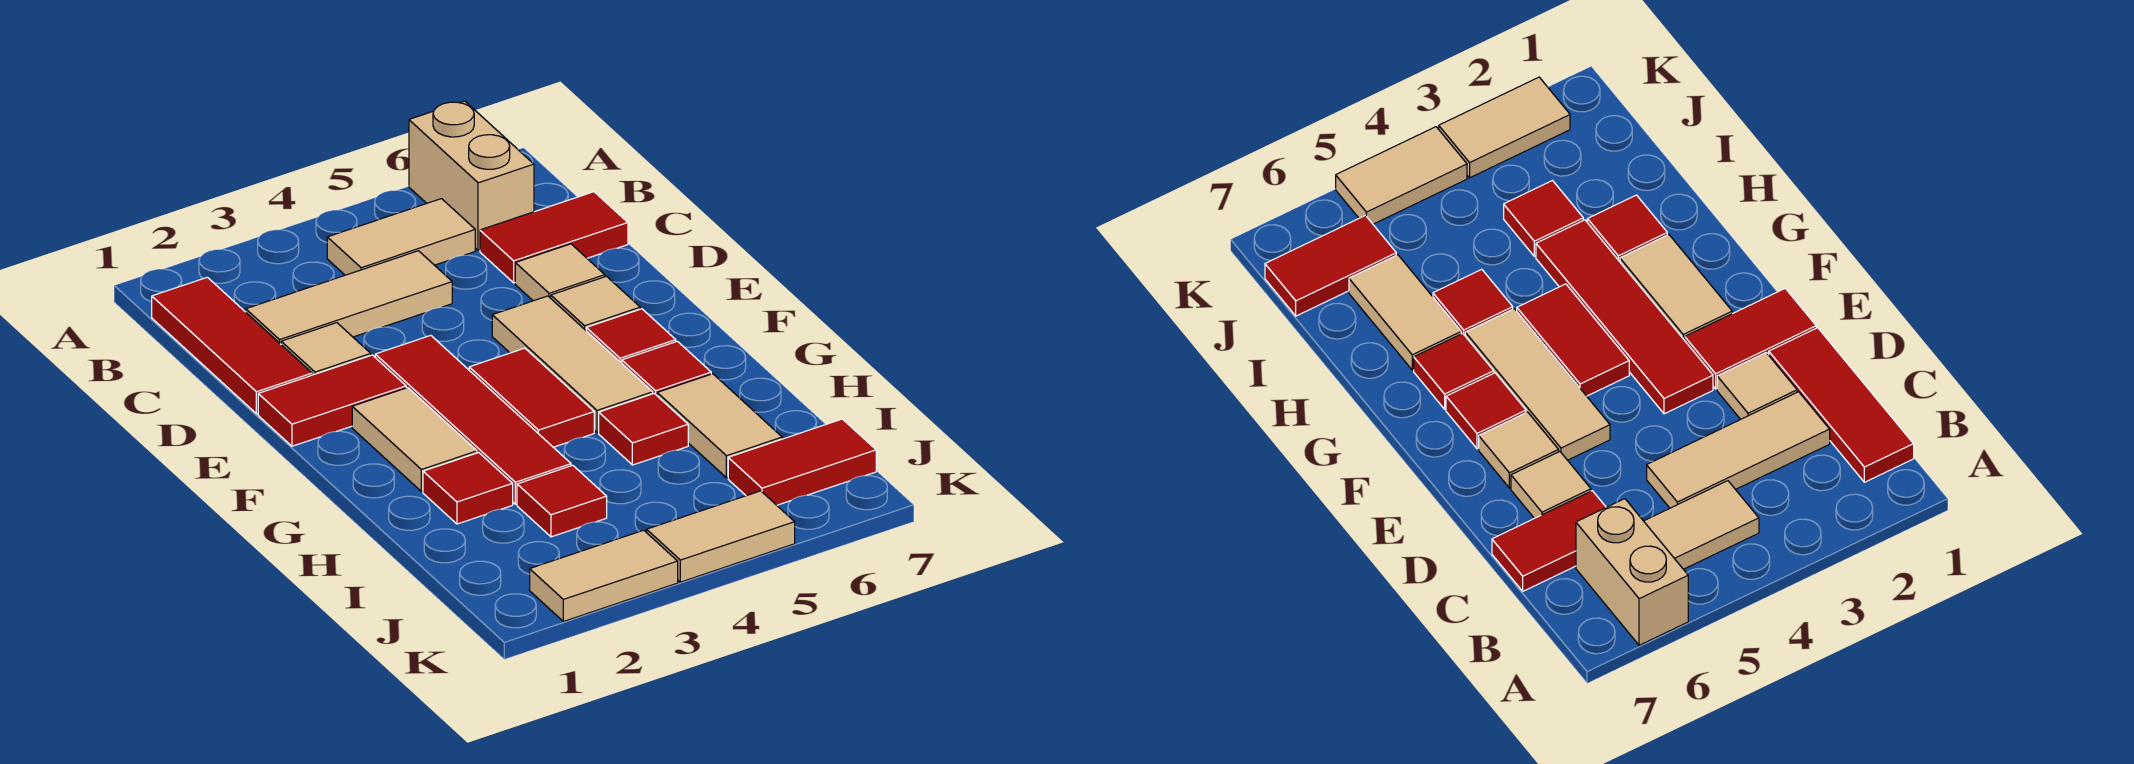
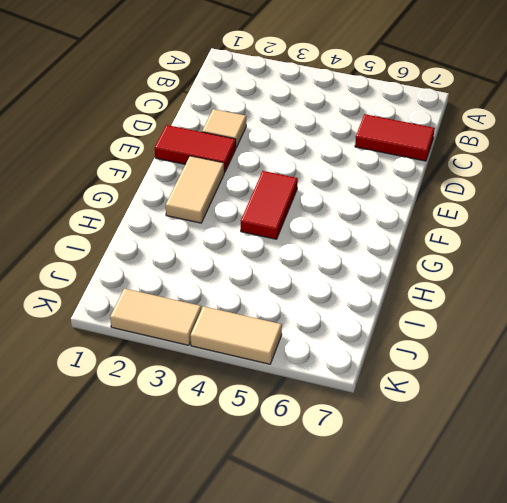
none -> tan 1x2 brick [409,101,534,250]
none -> red 1x3 tile [152,277,312,414]
none -> tan 1x2 tile [327,199,475,275]

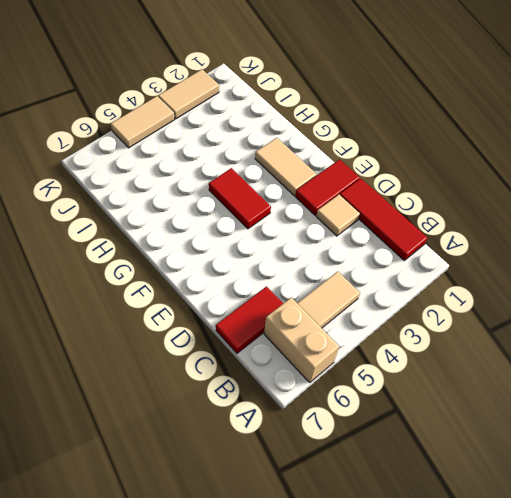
none -> tan 1x3 tile [246,251,452,344]
none -> tan 1x1 tile [515,244,605,301]
none -> red 1x4 tile [375,335,571,504]

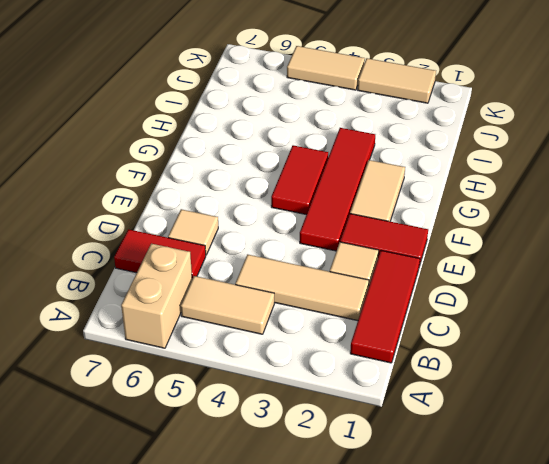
none -> tan 1x3 tile [492,296,653,432]
none -> tan 1x1 tile [551,276,640,330]
none -> red 1x1 tile [586,309,676,363]

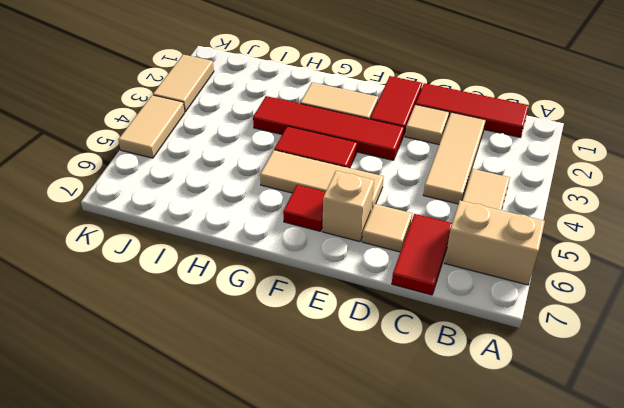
tan 1x1 brick [323,171,374,242] -> tan 1x1 tile [551,276,640,330]
none -> red 1x1 tile [622,341,711,395]
none -> red 1x1 tile [423,453,513,524]
none -> red 1x1 tile [599,393,688,465]

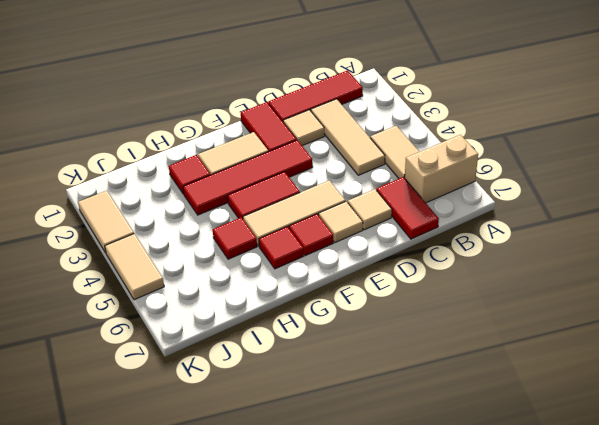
none -> tan 1x2 tile [657,374,782,478]
none -> red 1x1 tile [517,465,607,537]
none -> red 1x2 tile [728,419,876,505]

